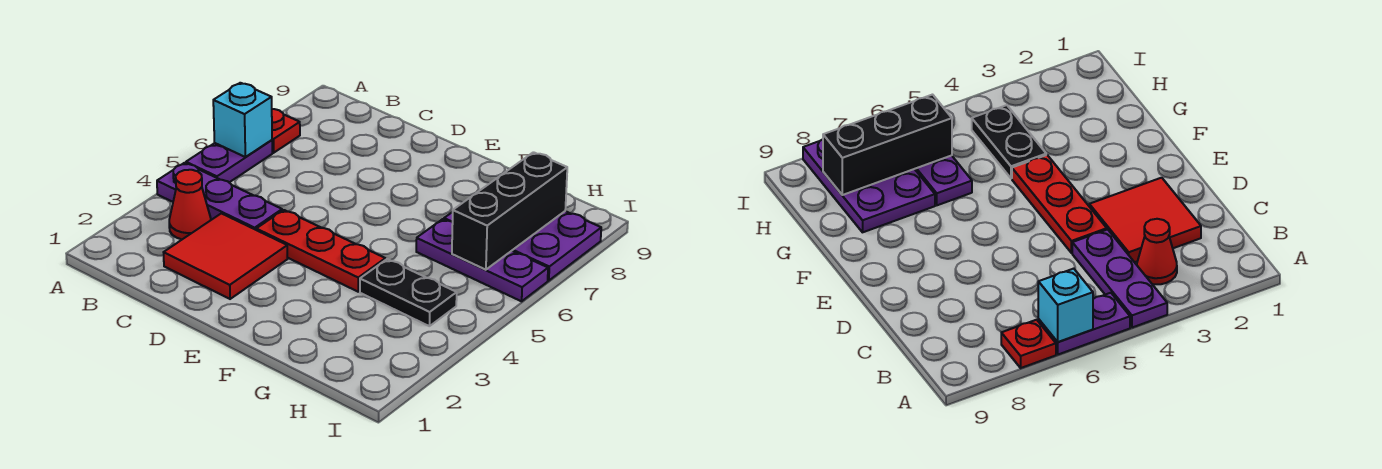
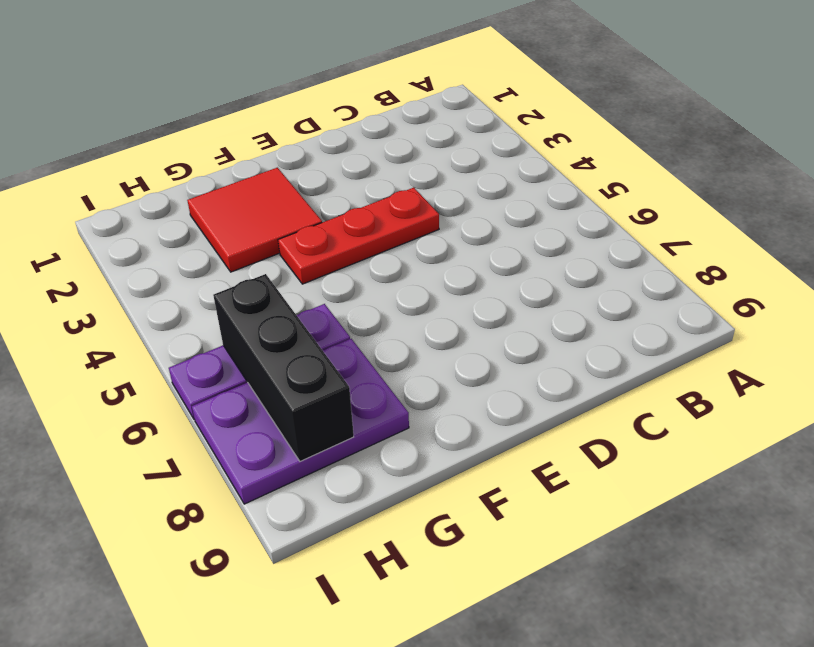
red 2x2 tile [187,168,322,272] -> red 2x2 tile moved to [163,213,288,299]
none -> purple 1x3 plate [157,163,282,230]
none -> purple 1x2 plate [186,140,272,182]

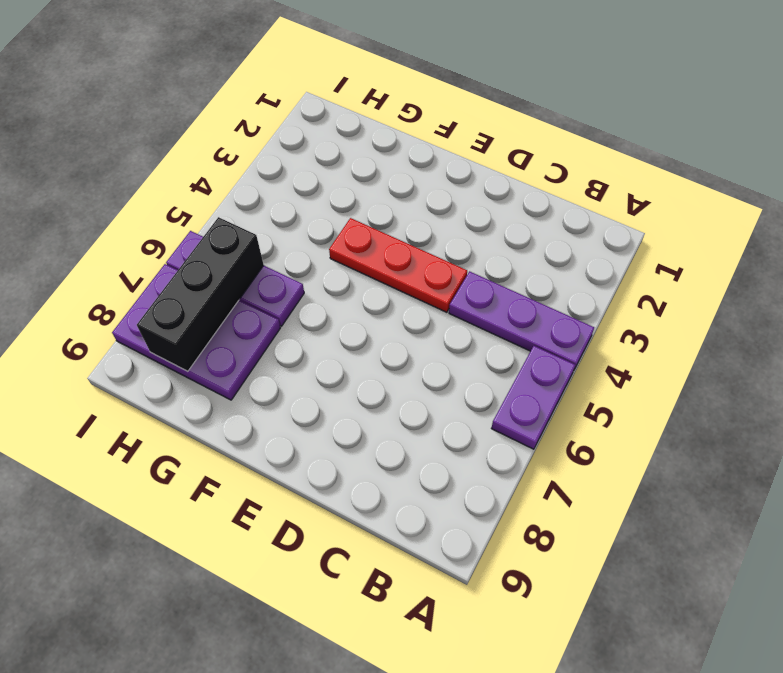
none -> red 1x1 plate [272,109,300,153]
none -> red 1x1 cone [169,170,211,239]

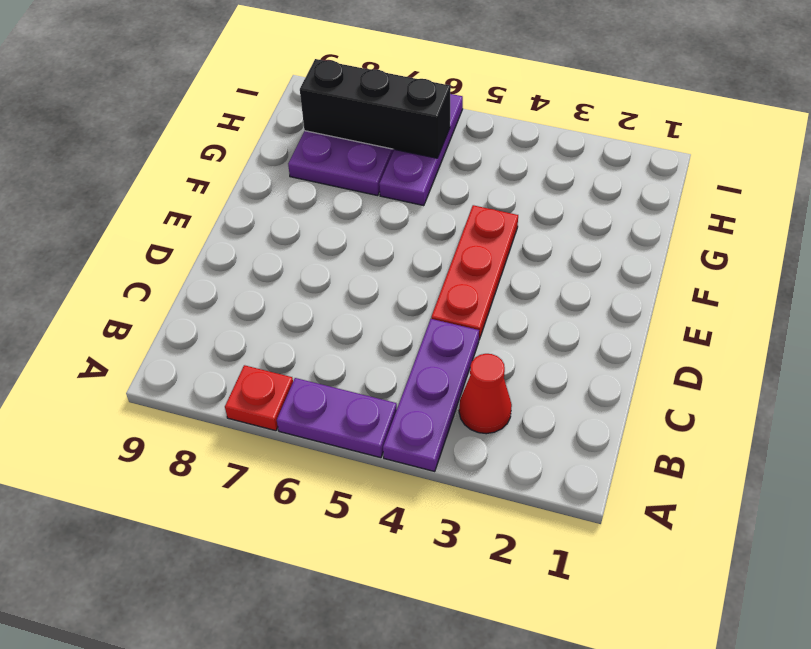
none -> red 2x2 tile [163,213,288,299]
none -> black 1x2 plate [360,259,457,326]

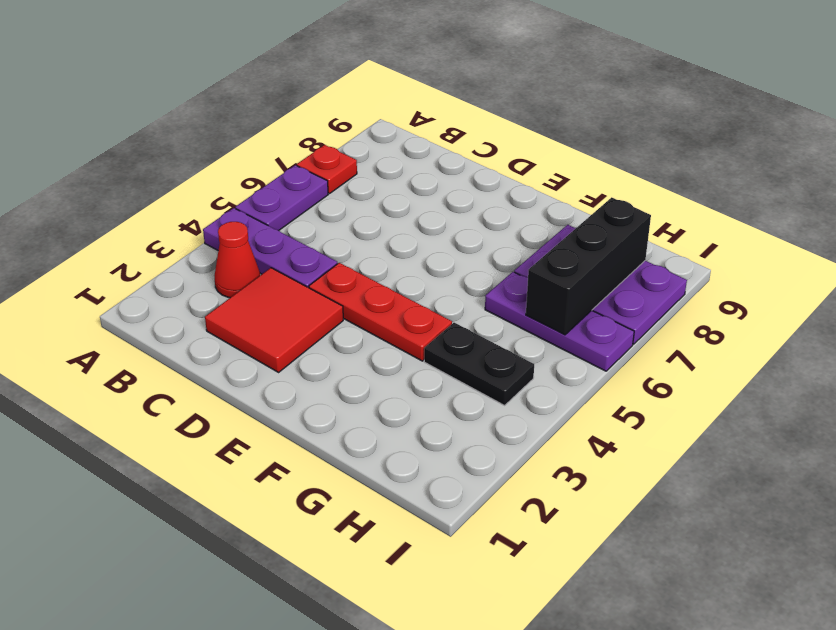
none -> cyan 1x1 brick [213,83,272,157]

